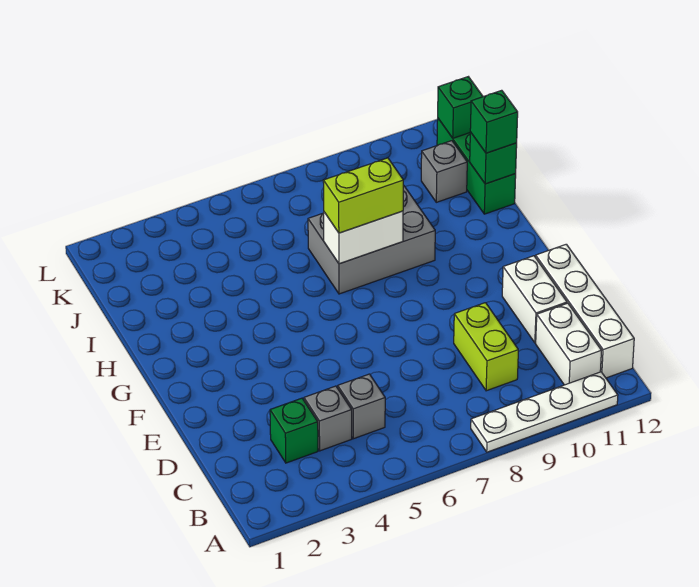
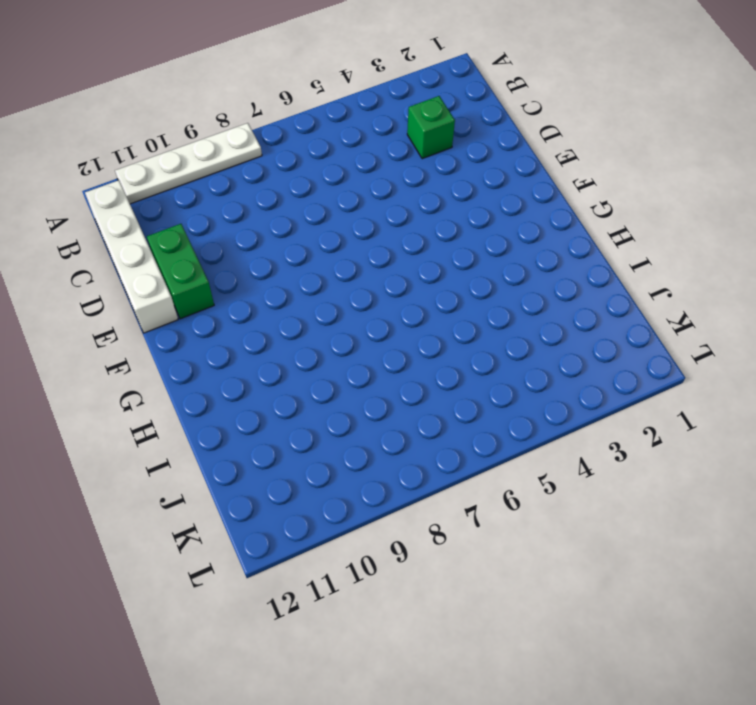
green 1x2 brick [147,224,214,319] -> white 1x2 brick [502,256,567,343]
none -> white 1x2 brick [536,303,601,385]
none -> grey 1x1 brick [304,386,352,451]
none -> grey 1x1 brick [338,374,385,439]

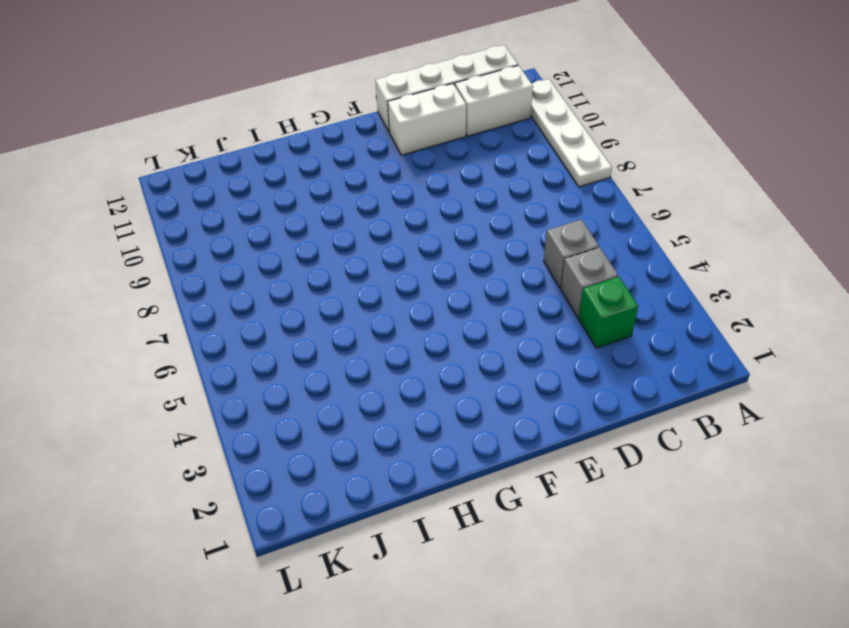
none -> lime 1x2 brick [454,303,518,391]
none -> grey 2x3 brick [308,185,435,294]
none -> green 1x3 brick [437,119,516,214]

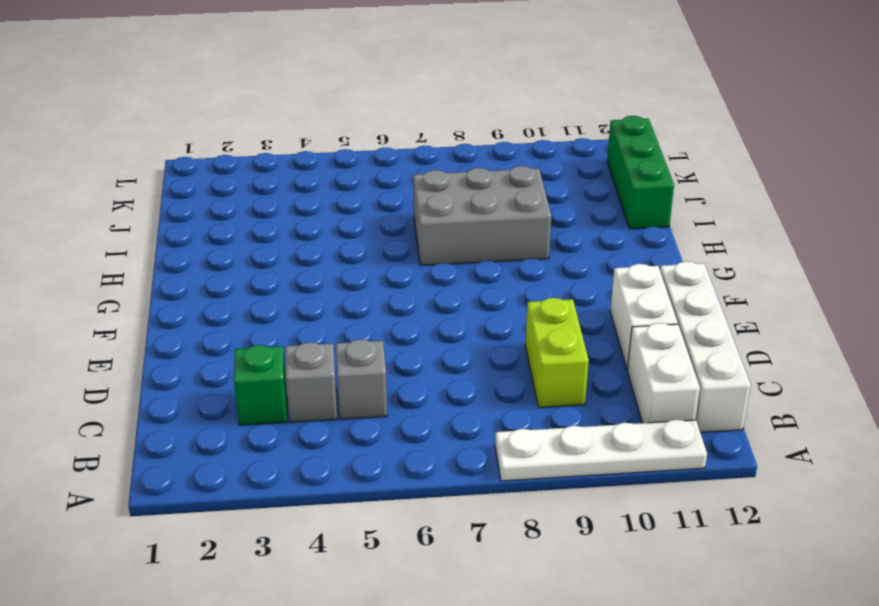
none -> grey 1x1 brick [421,141,467,202]
none -> white 1x2 brick [324,211,403,264]
none -> green 1x1 brick [470,132,517,184]

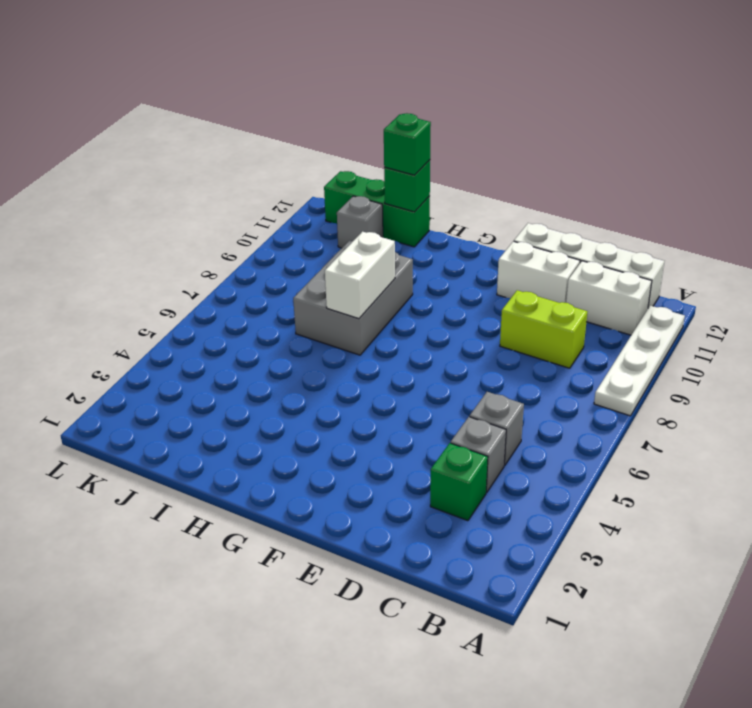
none -> green 1x1 brick [438,77,483,138]
none -> lime 1x2 brick [323,158,403,233]

